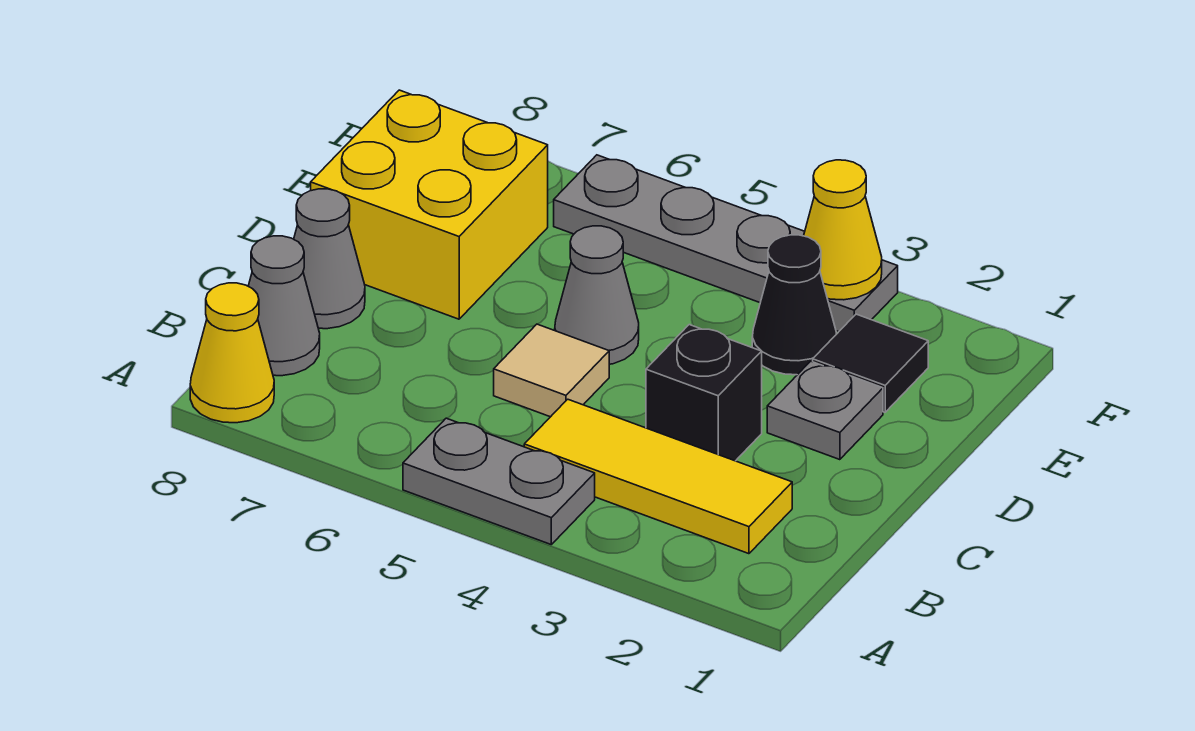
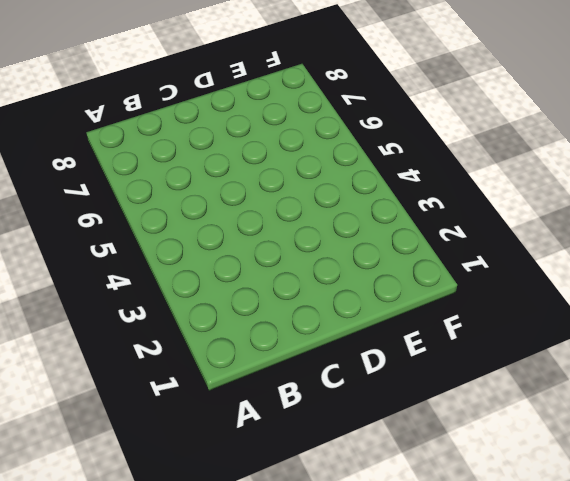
none -> grey 1x2 plate [403,418,595,544]
none -> yellow 1x1 cone [190,283,274,423]
none -> yellow 1x3 tile [524,399,792,554]

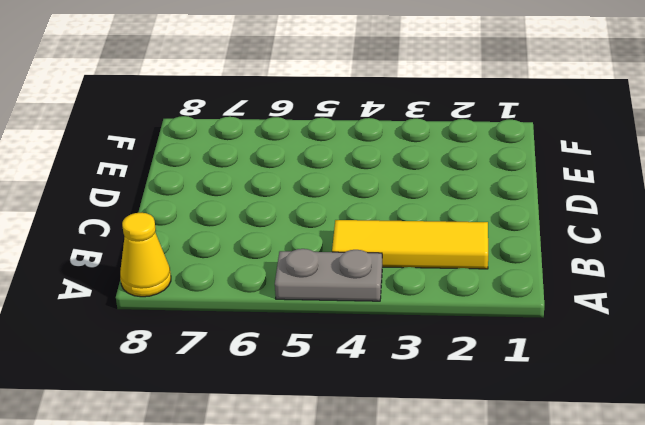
none -> grey 1x1 cone [248,236,320,376]
none -> black 1x1 brick [646,325,762,461]
none -> tan 1x1 tile [494,324,609,417]

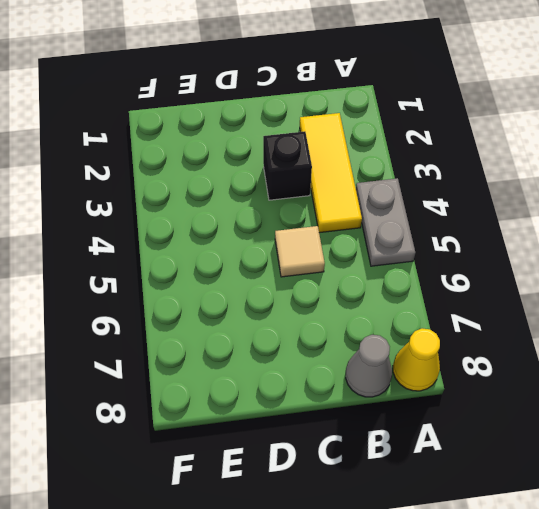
none -> grey 1x1 cone [294,189,365,329]
none -> grey 1x1 plate [767,361,883,460]
none -> grey 1x1 cone [555,226,639,364]

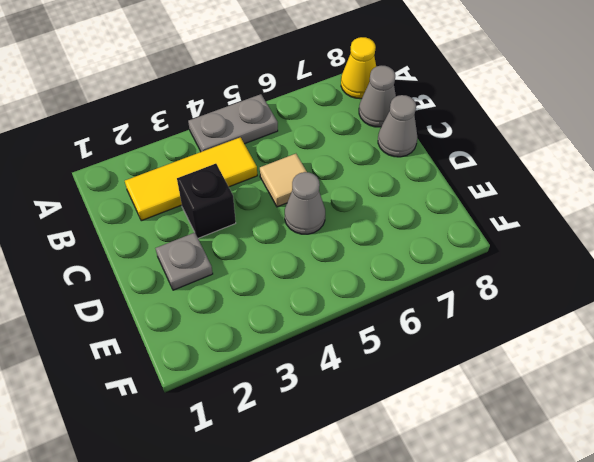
none -> yellow 2x2 brick [311,90,548,319]
none -> black 1x1 tile [813,314,928,412]
none -> black 1x1 cone [752,235,836,375]

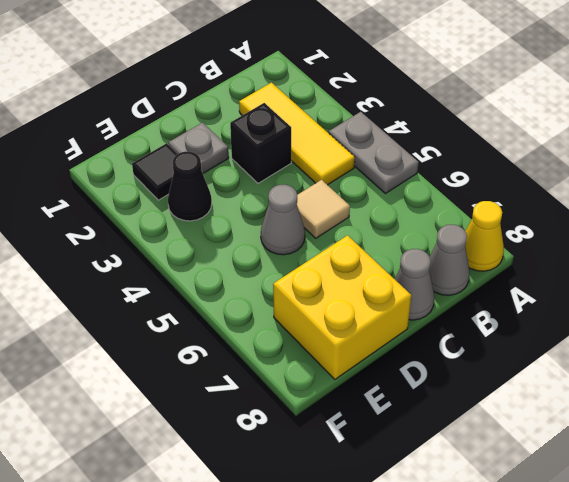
none -> grey 1x4 plate [554,155,898,332]
none -> yellow 1x1 cone [804,160,882,300]

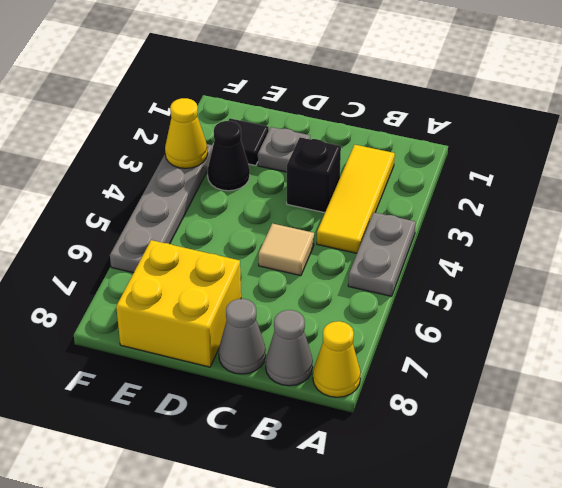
none -> grey 1x1 cone [555,226,639,364]

